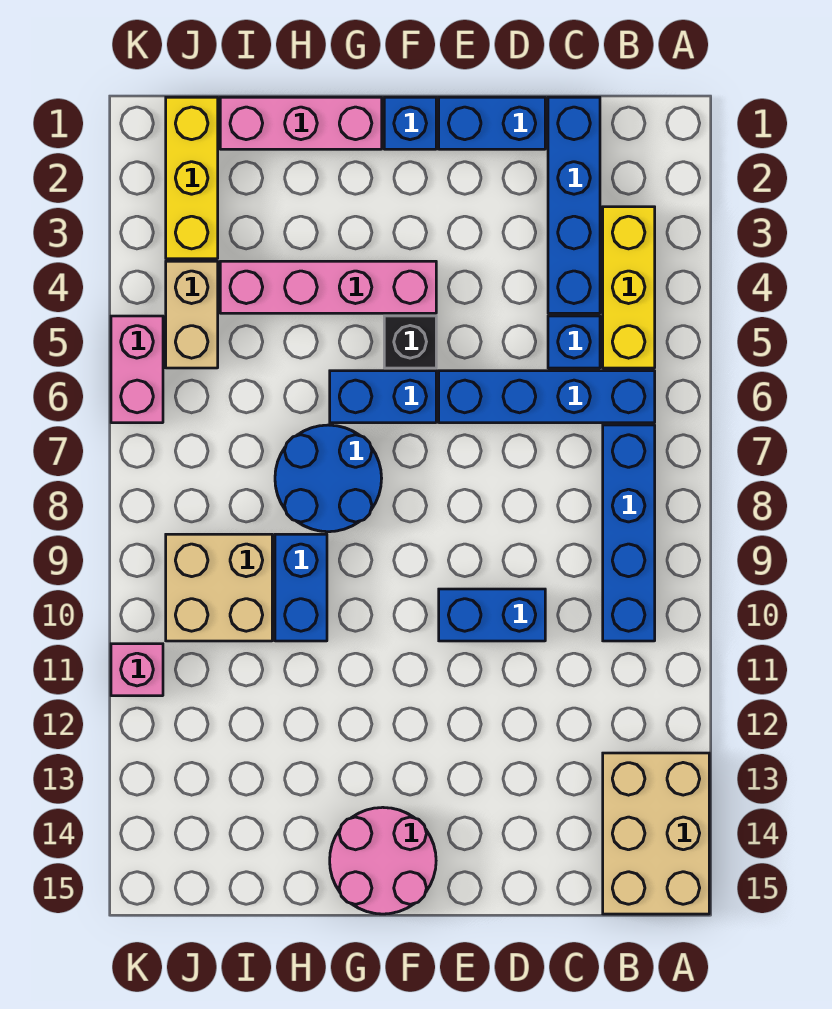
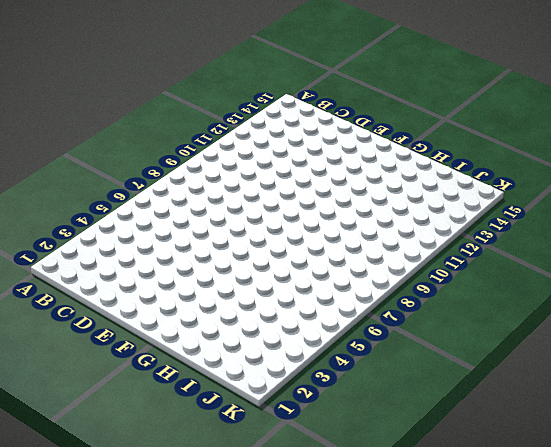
none -> tan 2x3 brick [603,753,709,914]
none -> yellow 1x3 brick [603,207,655,368]
none -> blue 1x4 brick [439,371,655,423]

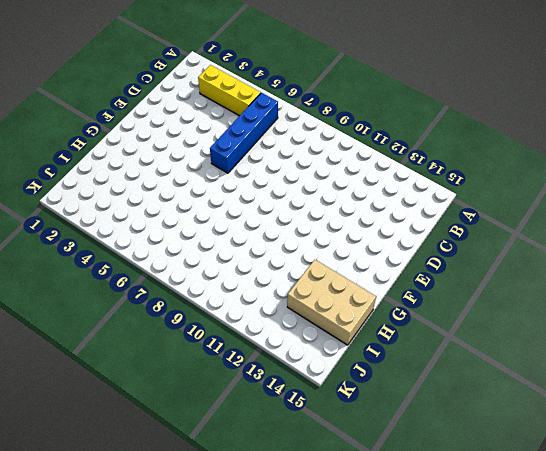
tan 2x3 brick [287,260,376,345] -> tan 2x3 brick moved to [603,753,709,914]
none -> blue 1x4 brick [603,425,655,641]
none -> blue 1x4 brick [548,97,600,313]
none -> blue 1x1 brick [548,316,600,368]

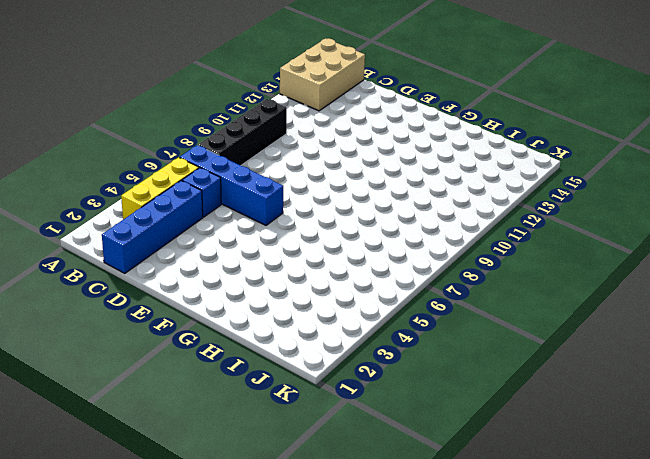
black 1x4 brick [198,99,287,165] -> blue 1x4 brick [603,425,655,641]
none -> blue 1x2 brick [439,97,545,149]
none -> blue 1x2 brick [439,589,545,641]
none -> blue 1x1 brick [384,97,436,149]

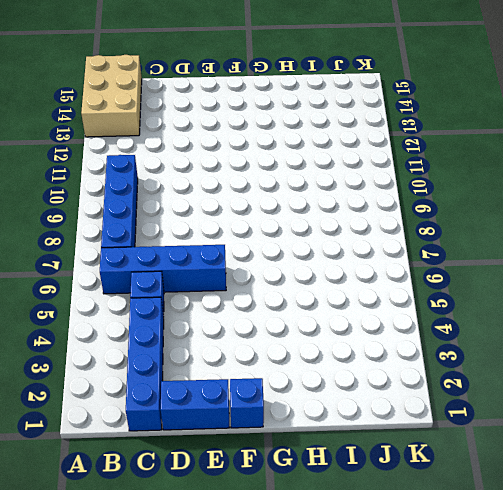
none -> yellow 1x3 brick [603,207,655,368]
none -> blue 1x2 brick [439,589,545,641]
none -> pink 1x4 brick [220,261,436,313]

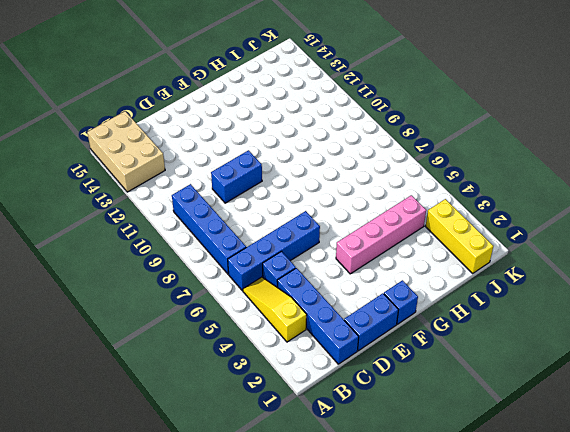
yellow 1x3 slope [243,277,307,342] -> yellow 1x3 brick [603,207,655,368]
none -> black 1x1 brick [384,316,436,368]
none -> blue 1x2 brick [330,371,436,423]
none -> pink 2x2 round brick [330,807,436,914]

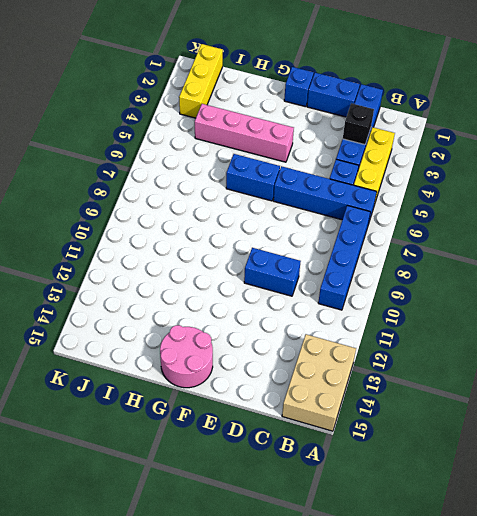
black 1x1 brick [343,103,374,145] -> black 1x1 brick moved to [384,316,436,368]
none -> pink 1x3 brick [220,97,382,149]
none -> blue 2x2 round brick [275,425,382,532]
none -> blue 1x2 brick [275,534,327,641]

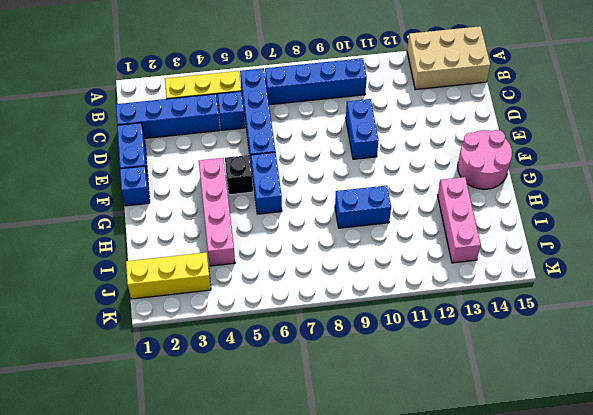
pink 1x3 brick [438,177,481,263] -> pink 1x3 brick moved to [220,97,382,149]
none -> blue 2x2 round brick [275,425,382,532]
none -> tan 2x2 brick [166,534,272,641]
none -> tan 1x2 brick [166,261,218,368]

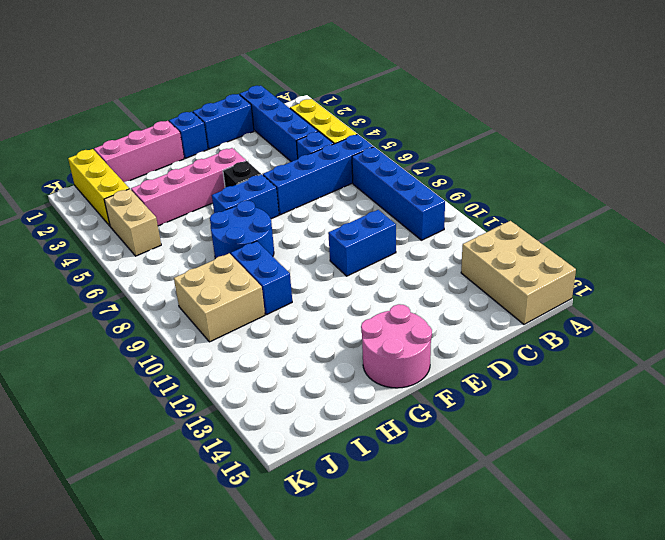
none -> pink 1x2 brick [111,316,163,423]
none -> pink 1x1 brick [111,644,163,696]

